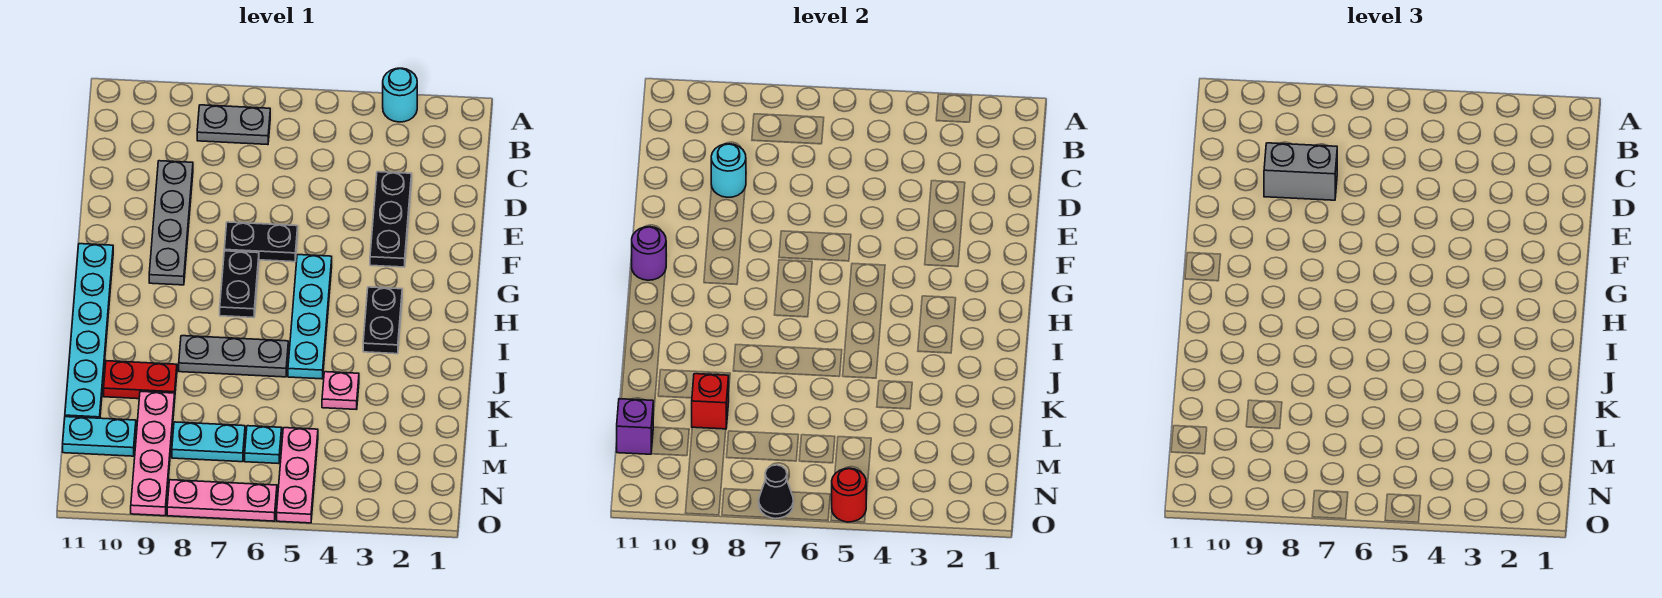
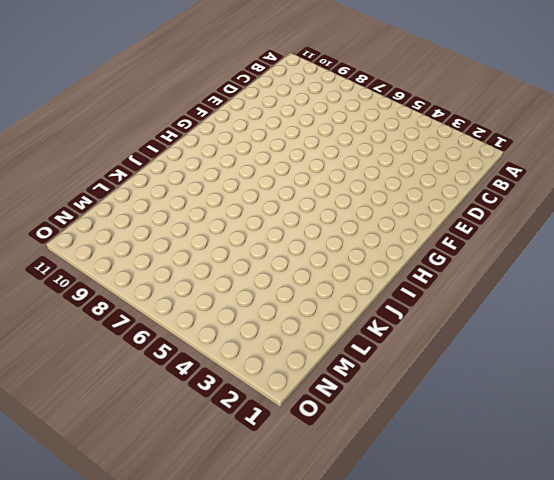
none -> cyan 1x1 round brick [383,68,417,122]
none -> grey 1x2 plate [197,105,270,145]
none -> black 1x3 plate [370,172,412,267]

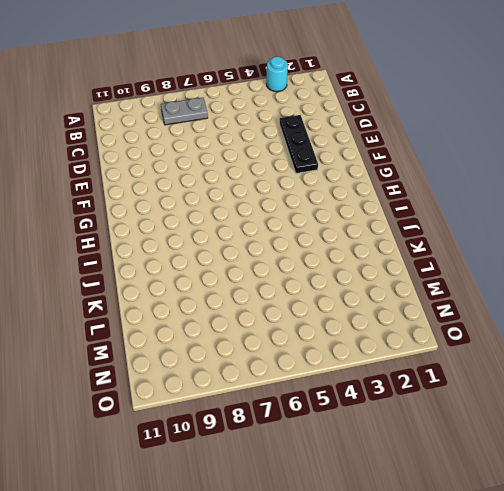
none -> grey 1x4 plate [149,161,193,285]
none -> black 1x2 plate [224,222,298,262]
none -> cyan 1x4 plate [288,255,332,379]

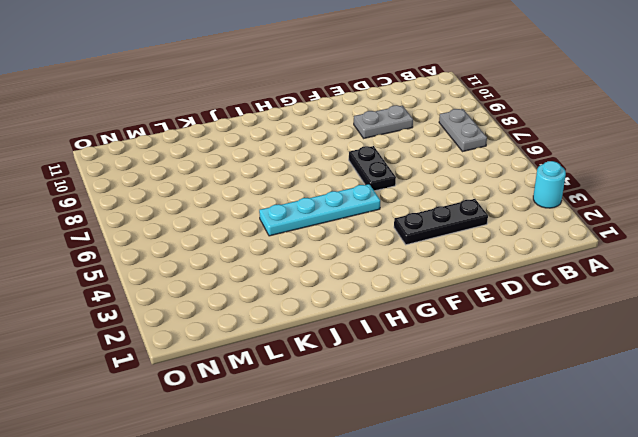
grey 1x2 plate [354,105,413,138] -> grey 1x4 plate [149,161,193,285]
none -> black 1x2 plate [220,251,259,318]
none -> cyan 1x6 plate [65,244,113,418]
none -> black 1x2 plate [363,287,402,354]

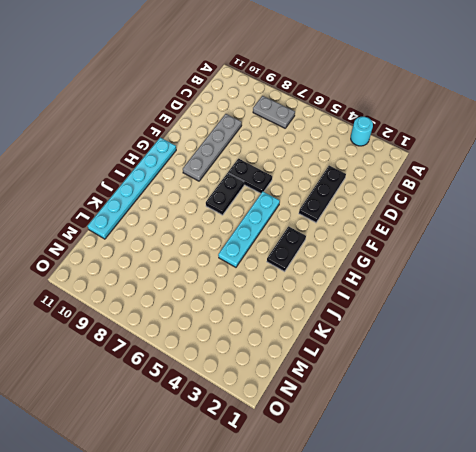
none -> grey 1x3 plate [179,336,288,377]
none -> pink 1x1 plate [322,372,359,410]
none -> red 1x2 plate [104,361,177,399]

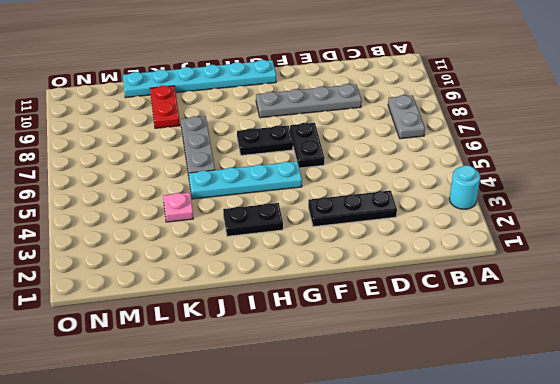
none -> pink 1x4 plate [131,391,175,516]
none -> pink 1x3 plate [277,428,318,523]
none -> cyan 1x1 plate [245,426,282,464]

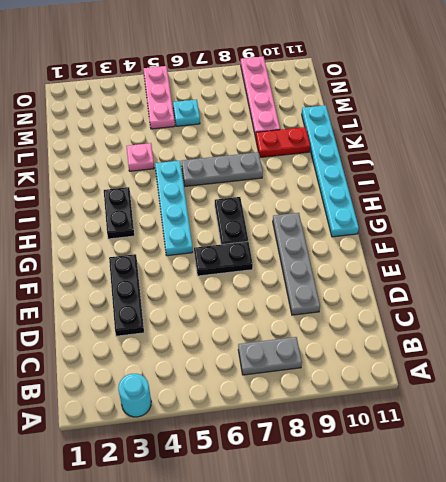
none -> cyan 1x2 plate [172,422,245,462]
none -> cyan 1x2 plate [63,417,136,456]
none -> pink 1x3 plate [167,480,277,521]

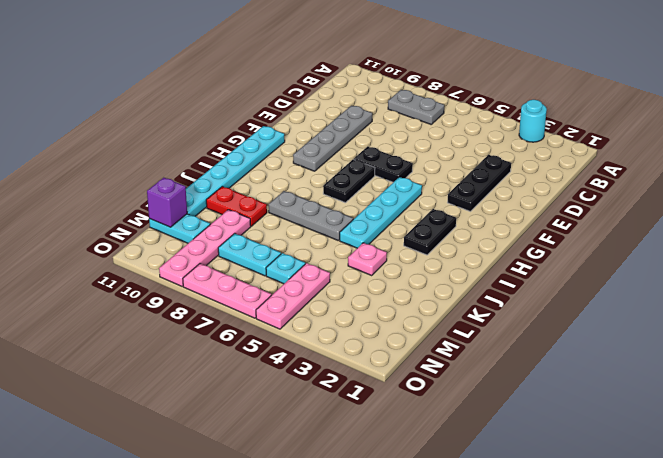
none -> cyan 1x1 round brick [711,144,746,197]
none -> purple 1x1 round brick [632,227,666,280]
none -> red 1x1 brick [692,374,729,429]

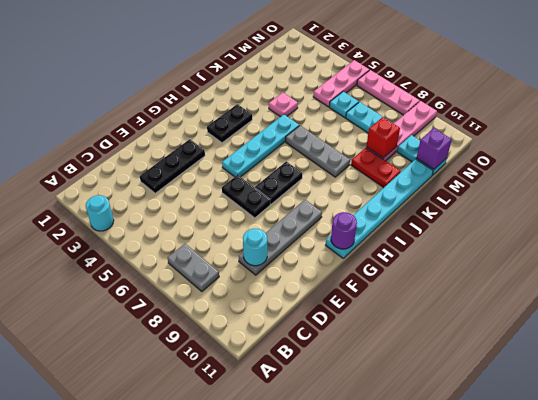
none -> red 1x1 round brick [832,468,866,522]
none -> black 1x1 cone [759,465,793,519]
none -> grey 1x2 brick [1264,143,1337,200]

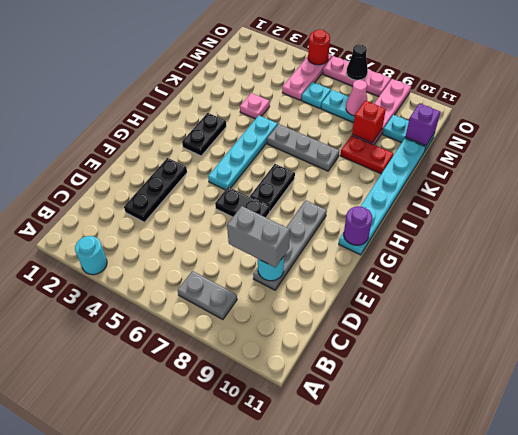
pink 1x1 cone [346,80,368,116] -> none

